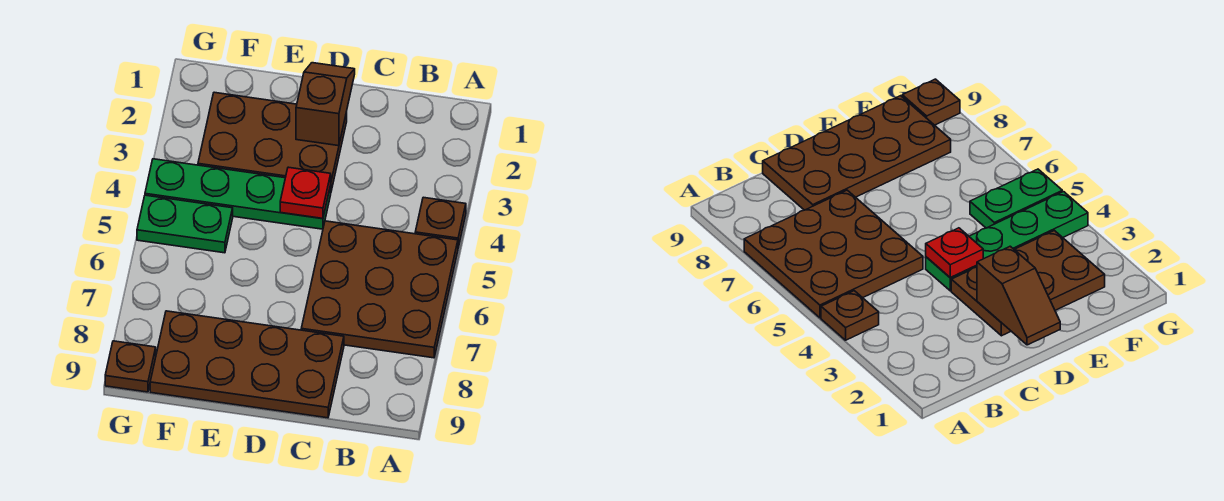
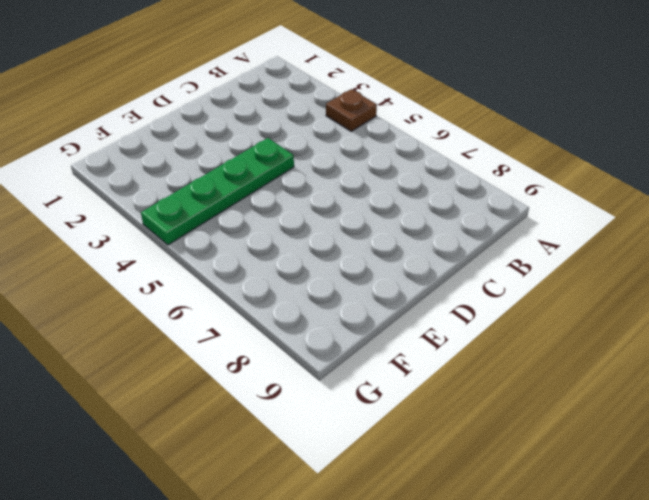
none -> brown 3x3 plate [301,221,458,358]
none -> brown 2x4 plate [150,311,344,418]

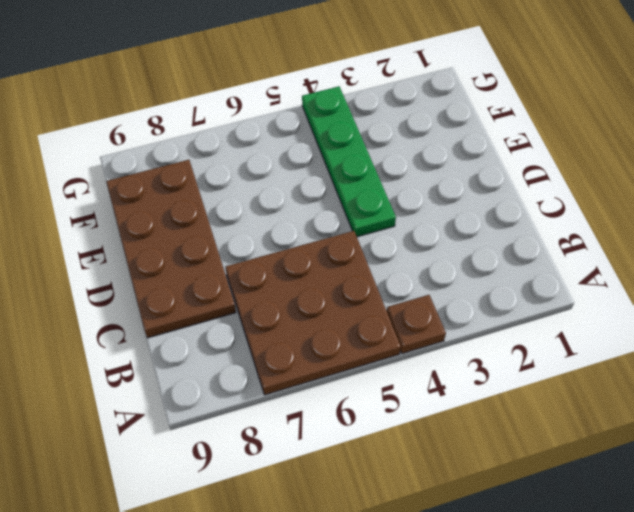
none -> brown 2x3 plate [198,92,347,191]
none -> green 1x2 plate [137,195,233,253]

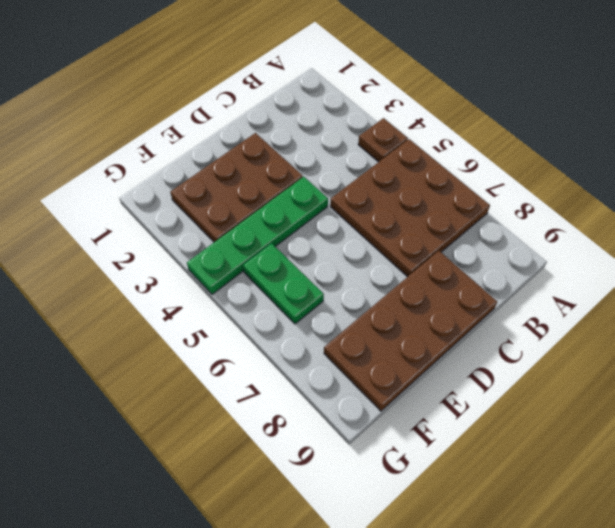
green 1x2 plate [243,243,324,324] -> green 1x2 plate turned to [137,195,233,253]
none -> brown 1x1 plate [105,341,156,392]
none -> brown 1x2 slope [296,63,355,146]

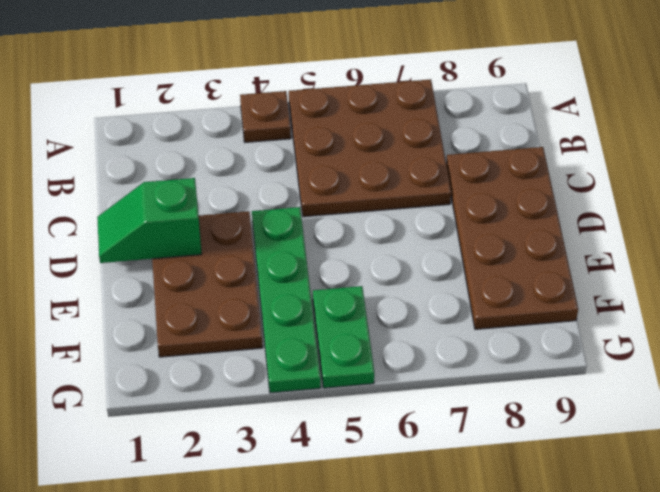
green 1x2 slope [97,178,202,263] -> brown 1x2 slope [296,63,355,146]
none -> brown 1x1 plate [105,341,156,392]
none -> red 1x1 plate [280,167,331,219]

